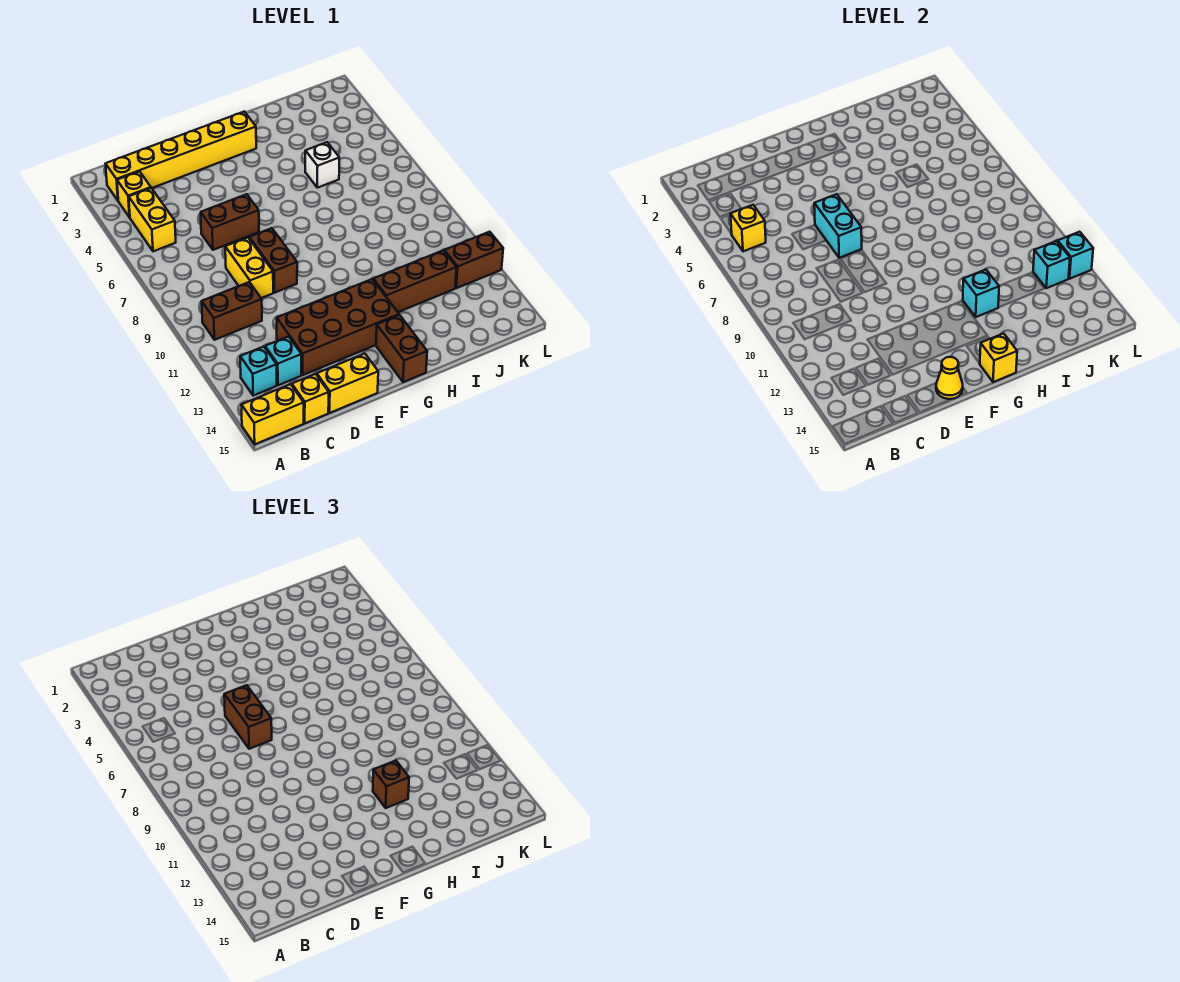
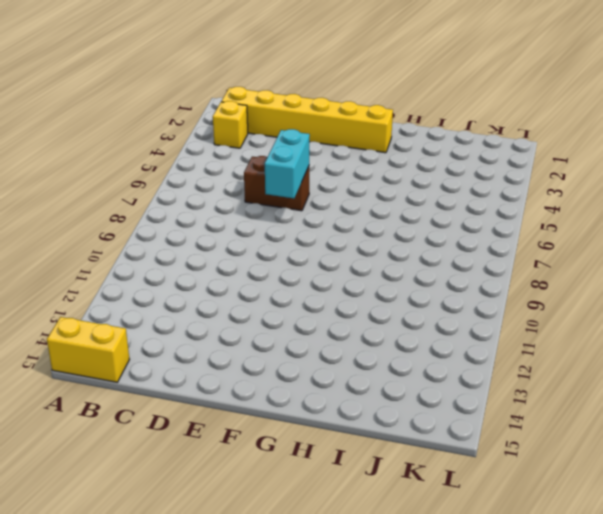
none -> yellow 1x2 brick [129,188,176,251]
none -> brown 1x2 brick [202,282,262,340]
none -> cyan 1x1 brick [240,347,277,396]

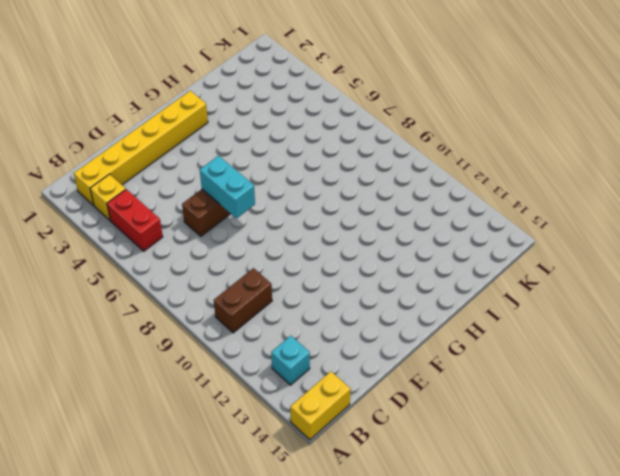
red 1x2 brick [107,189,163,251] -> yellow 1x2 brick [129,188,176,251]
none -> cyan 1x1 brick [265,337,301,385]
none -> yellow 1x1 brick [292,374,329,423]
none -> yellow 1x2 brick [225,238,273,298]

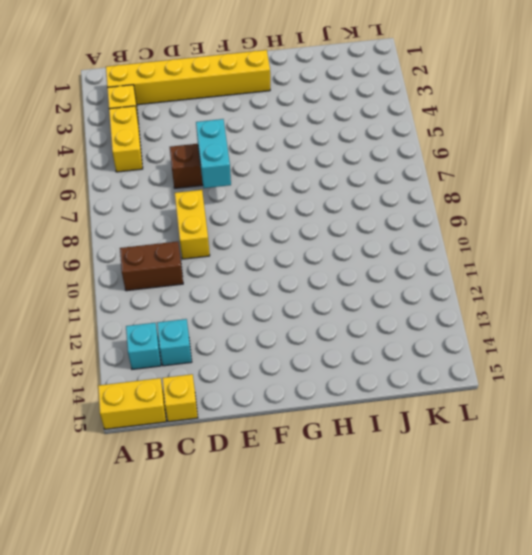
none -> brown 2x4 brick [277,279,399,375]
none -> yellow 1x2 brick [317,354,378,413]
none -> brown 1x2 brick [249,228,297,293]

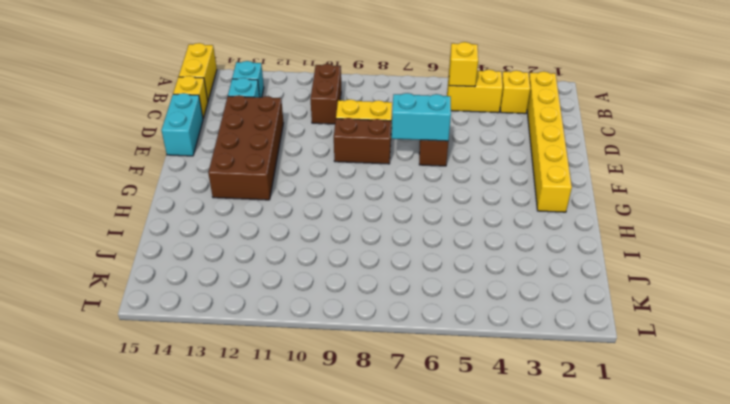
cyan 1x2 brick [161,93,203,156] -> yellow 1x2 brick [317,354,378,413]
none -> brown 1x2 brick [376,315,427,382]
none -> brown 1x3 brick [373,251,457,312]
none -> white 1x1 brick [305,142,339,188]

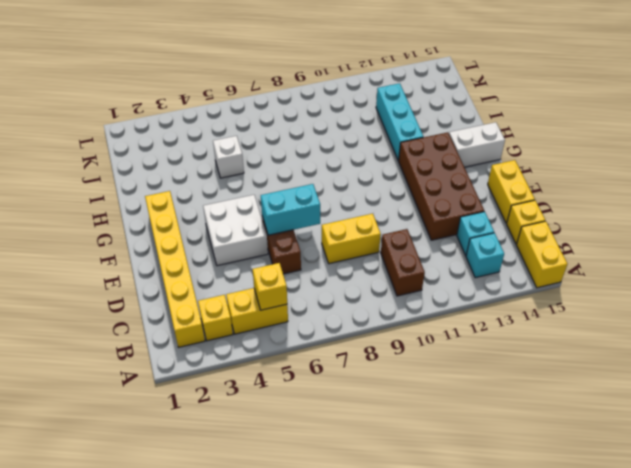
white 2x2 brick [203,195,268,266] -> none
white 1x2 brick [449,122,505,167] -> brown 1x2 brick [376,315,427,382]
cyan 1x3 brick [376,83,423,161] -> brown 1x3 brick [373,251,457,312]
none -> brown 1x2 brick [249,228,297,293]
none -> brown 1x2 brick [444,232,503,288]
none -> yellow 1x1 cone [936,357,963,399]

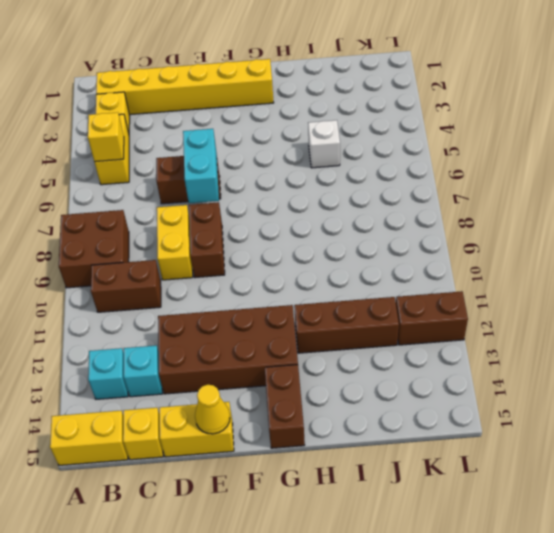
brown 2x2 brick [59,210,129,288] -> none
none -> yellow 1x1 brick [980,333,1017,382]
none -> cyan 1x1 brick [963,270,999,317]
none -> cyan 1x1 brick [1033,241,1070,288]

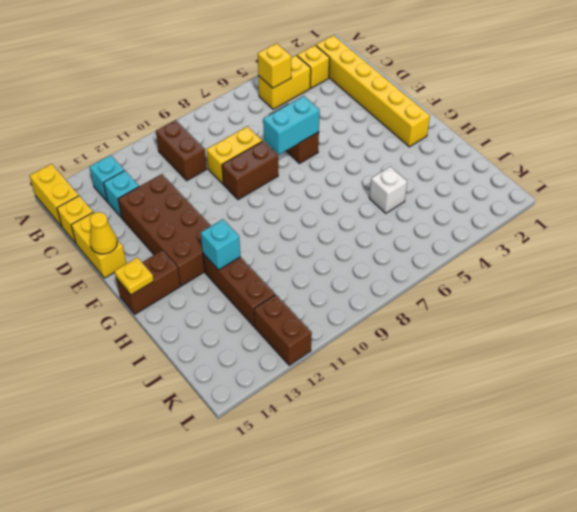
yellow 1x1 plate [114,257,154,295] -> yellow 1x1 brick [980,333,1017,382]
none -> cyan 1x1 brick [1033,241,1070,288]
none -> cyan 1x1 brick [1058,232,1093,279]
none -> brown 1x2 brick [224,685,272,749]

